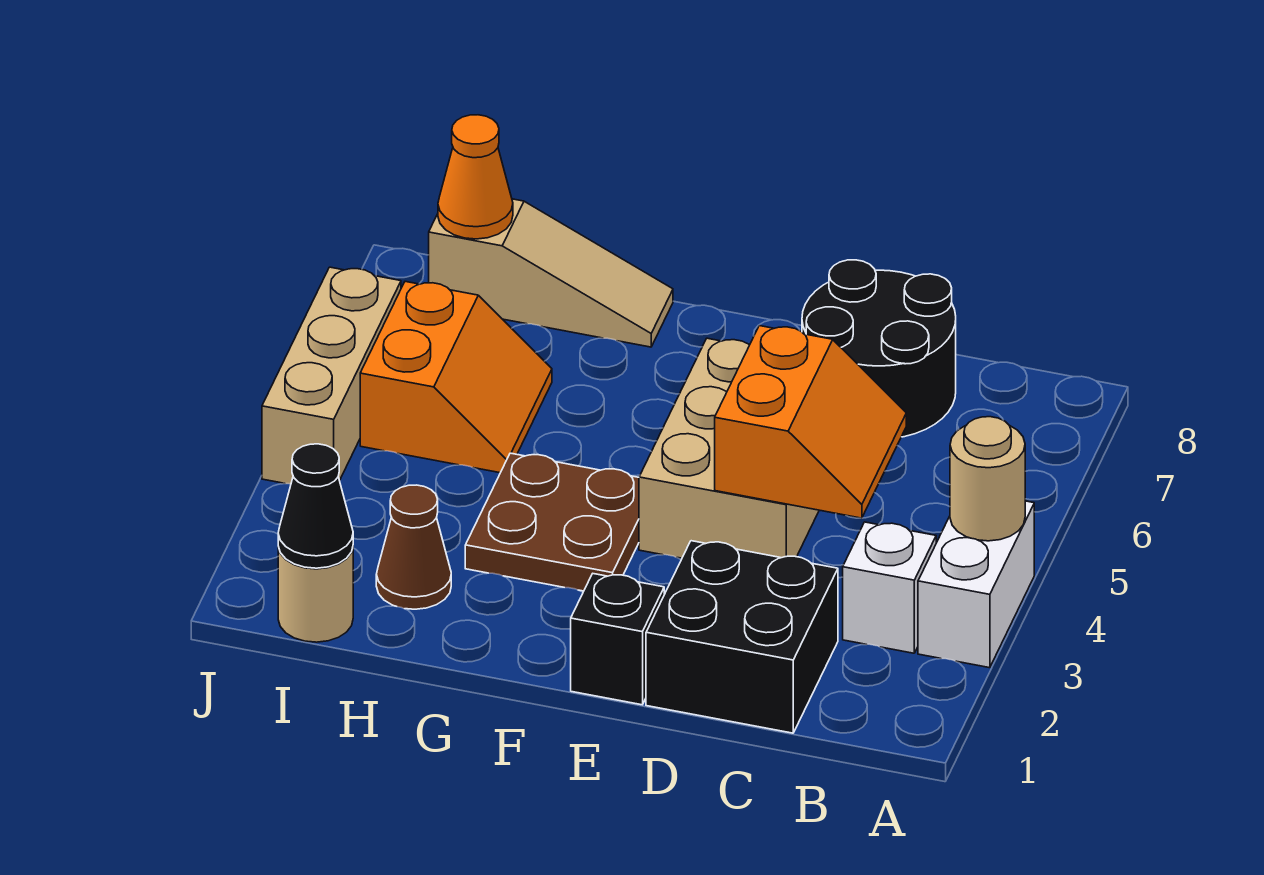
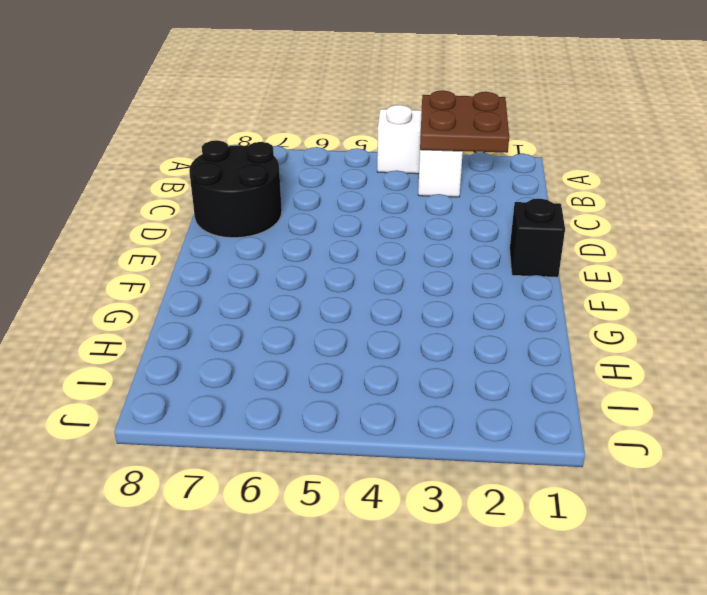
brown 2x2 plate [420,91,509,153] -> brown 2x2 plate moved to [465,453,639,591]
none -> black 2x2 brick [646,541,838,733]
none -> tan 2x3 brick [639,338,819,558]
none -> tan 1x3 slope [429,199,673,347]

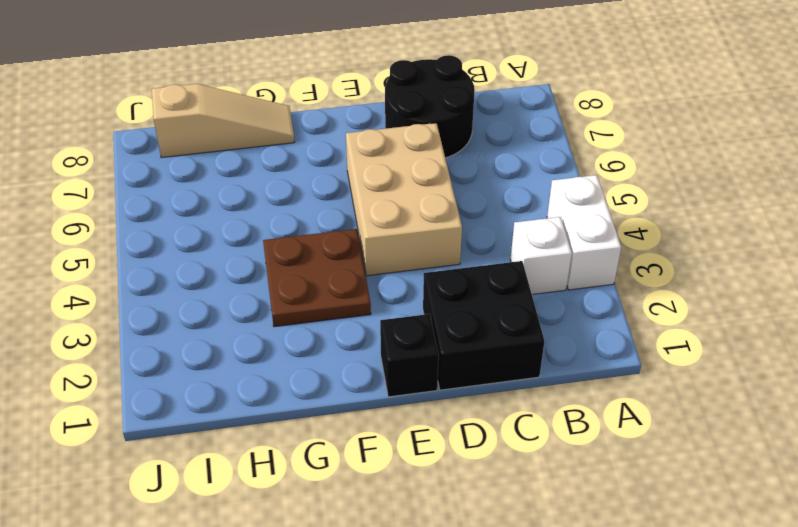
none -> brown 1x1 cone [376,485,451,609]
none -> orange 2x2 slope [360,282,552,473]
none -> tan 1x1 round brick [278,547,353,642]

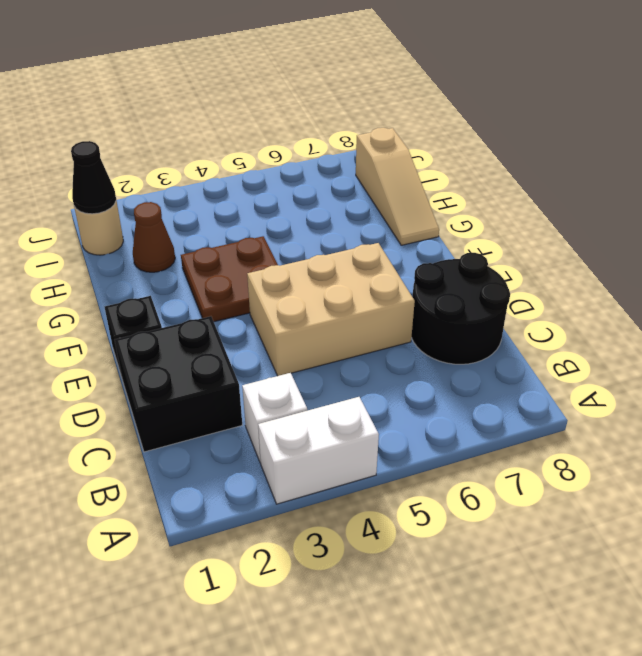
none -> orange 2x2 slope [360,282,552,473]
none -> tan 1x3 brick [262,267,401,484]
none -> tan 1x1 round brick [950,417,1025,541]

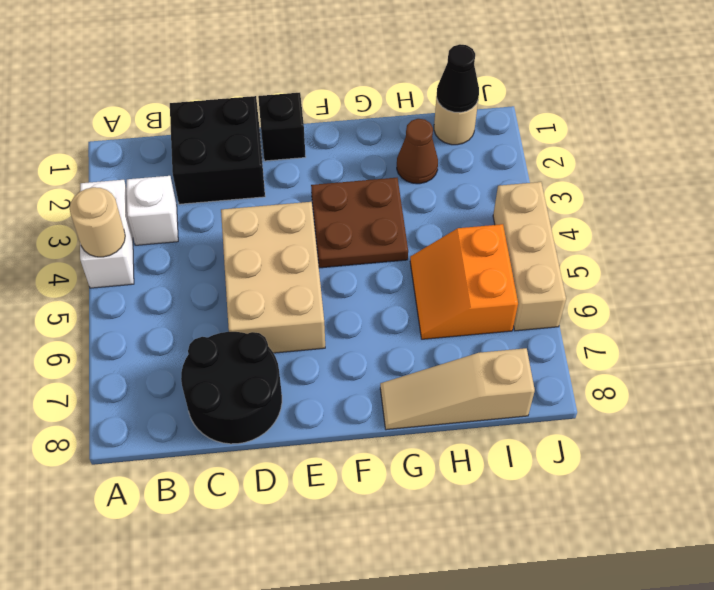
none -> orange 2x2 slope [715,326,906,518]
none -> orange 1x1 cone [438,115,513,239]

